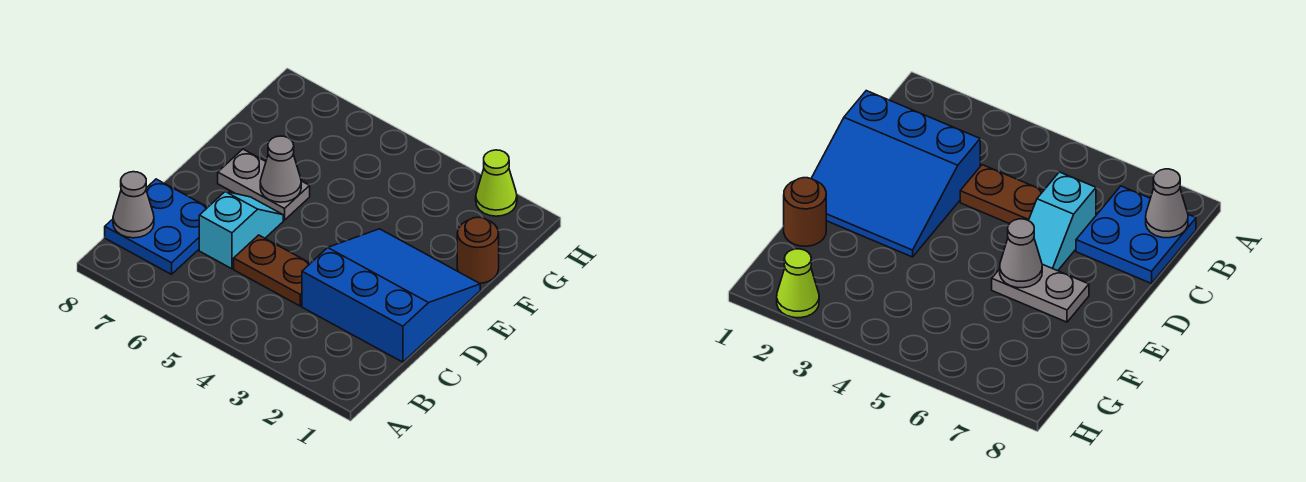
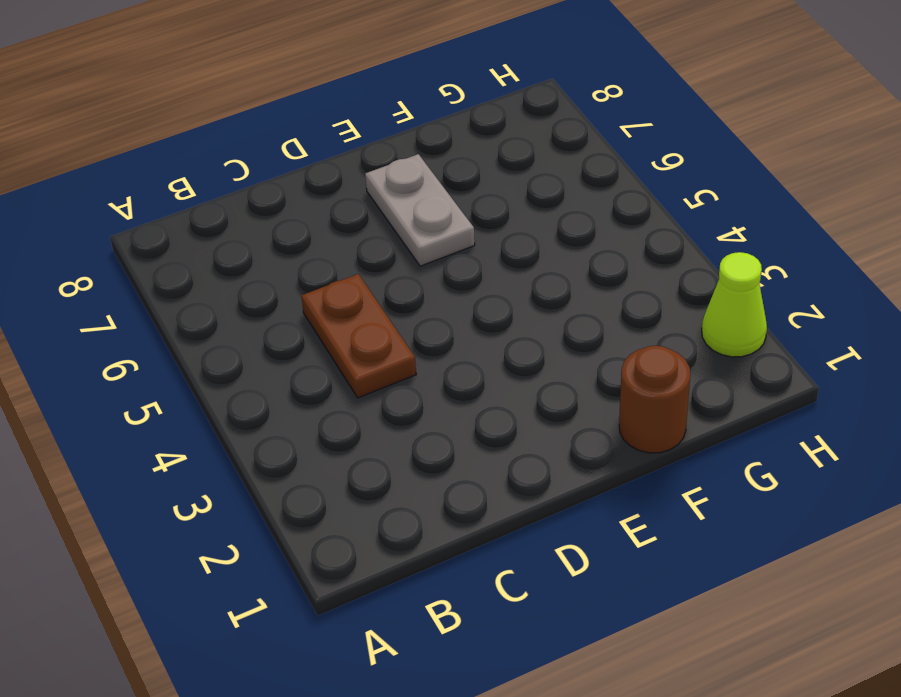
none -> blue 2x2 plate [105,179,208,274]
none -> blue 3x3 slope [302,229,480,362]

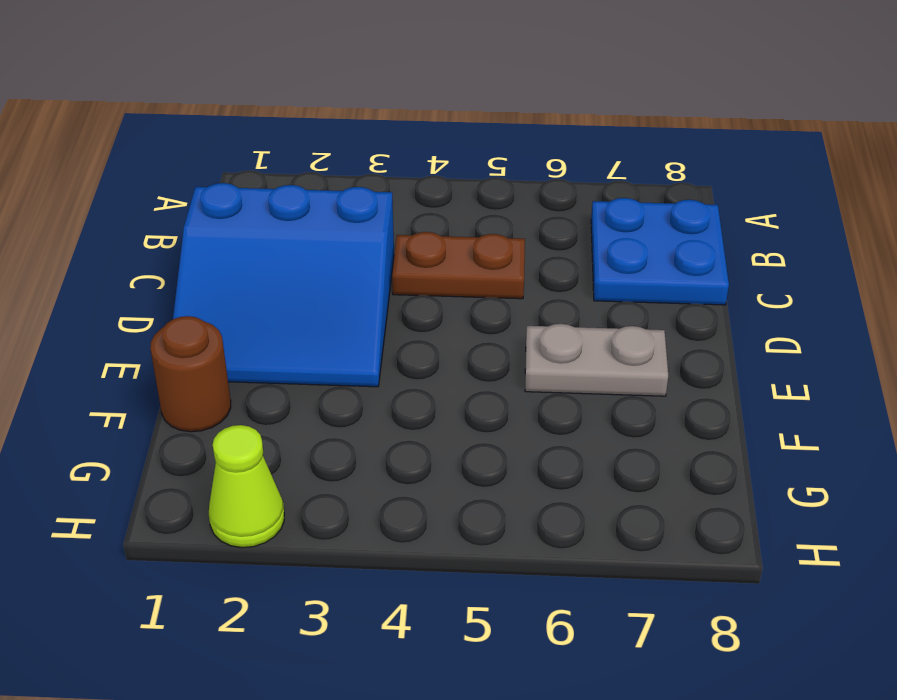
none -> cyan 1x2 slope [199,192,283,269]
none -> grey 1x1 cone [113,172,154,238]

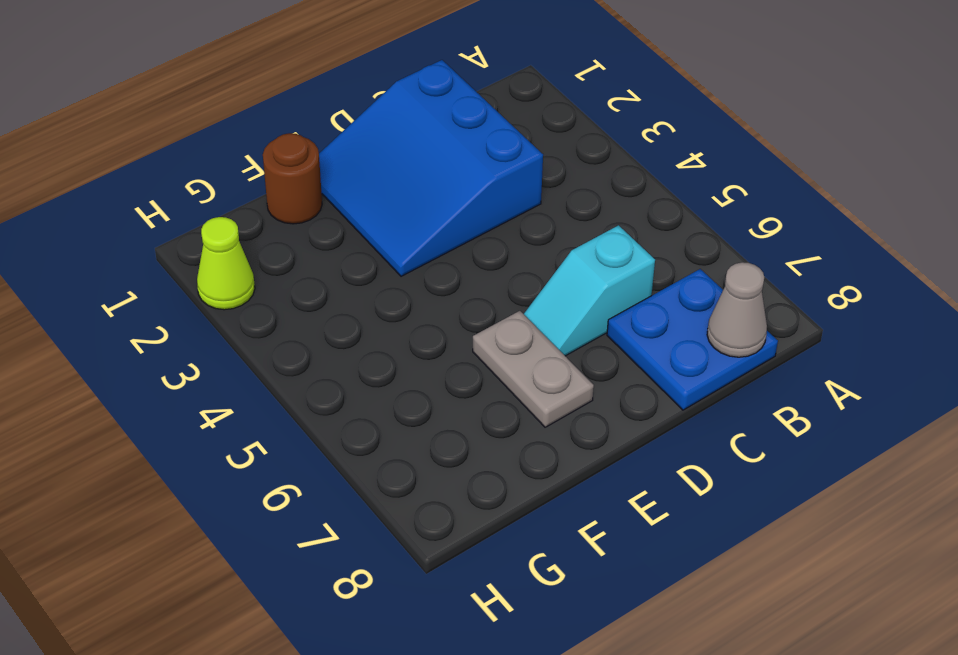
none -> brown 1x2 plate [234,235,310,306]
none -> grey 1x1 cone [260,136,301,202]

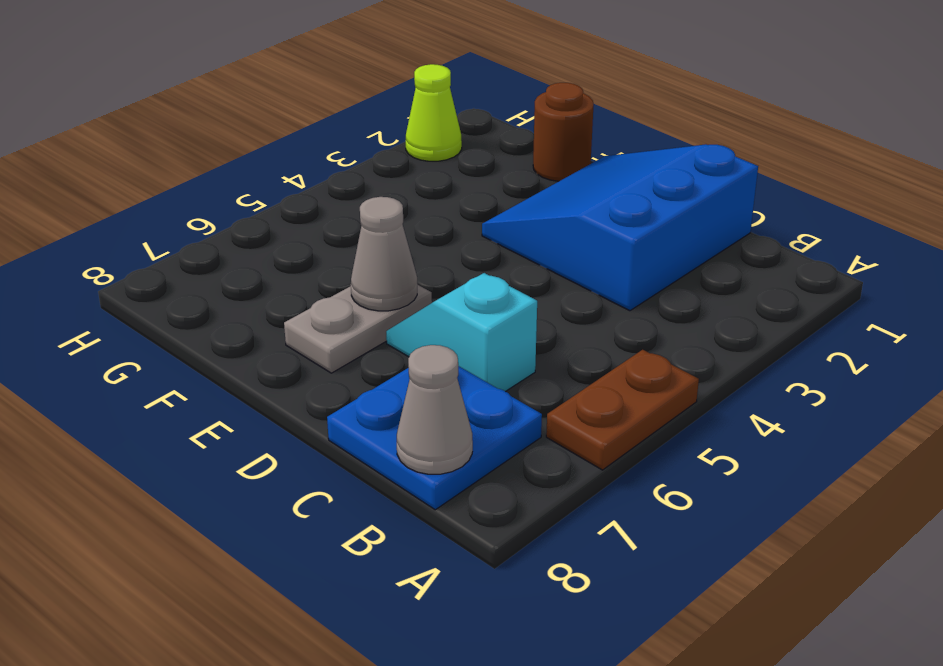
brown 1x2 plate [546,350,699,470] -> brown 1x2 plate moved to [234,235,310,306]

